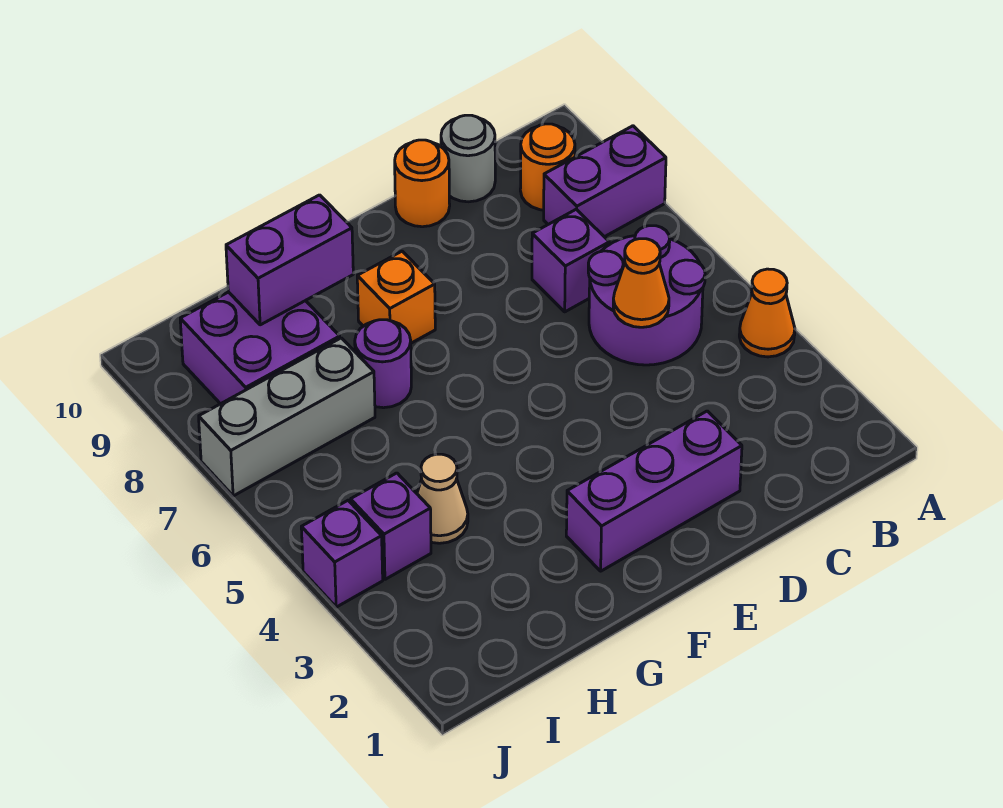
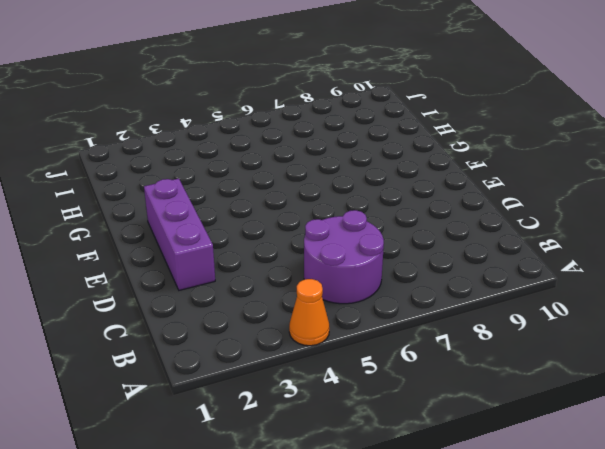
none -> purple 1x2 brick [544,126,666,237]
none -> orange 1x1 round brick [520,124,575,210]
none -> purple 1x1 brick [532,209,609,312]

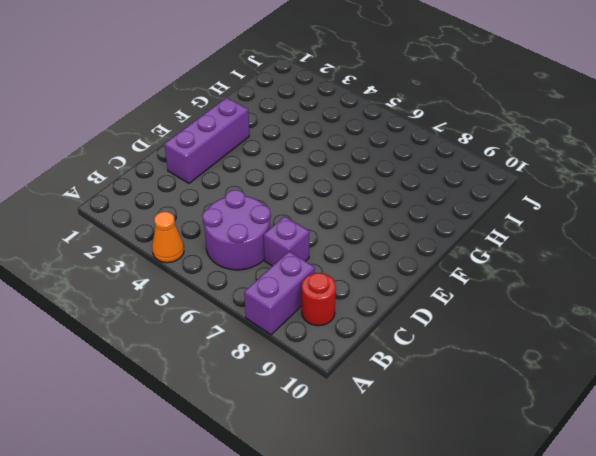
red 1x1 round brick [302,273,336,326] -> orange 1x1 round brick [520,124,575,210]
none -> grey 1x1 round brick [441,115,495,202]
none -> orange 1x1 round brick [395,140,450,227]
none -> orange 1x1 brick [357,251,435,343]

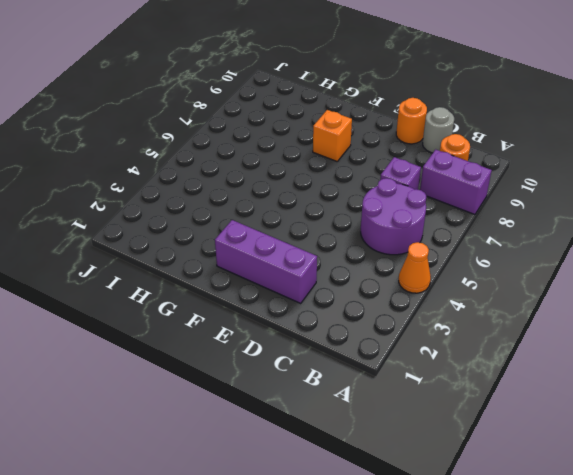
none -> purple 1x1 round brick [355,320,411,408]
none -> tan 1x1 cone [417,454,468,543]
none -> grey 1x3 brick [199,338,375,496]

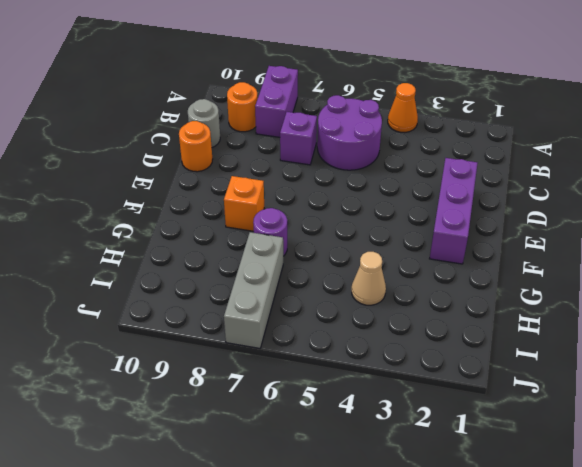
none -> purple 2x2 brick [180,292,340,404]
none -> purple 1x1 brick [351,473,431,579]
none -> purple 1x1 brick [301,501,383,607]

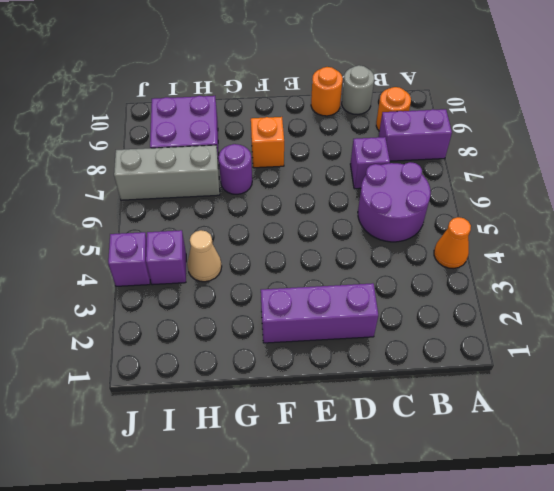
none -> orange 1x1 cone [613,239,669,327]
none -> purple 1x2 brick [226,195,353,325]

